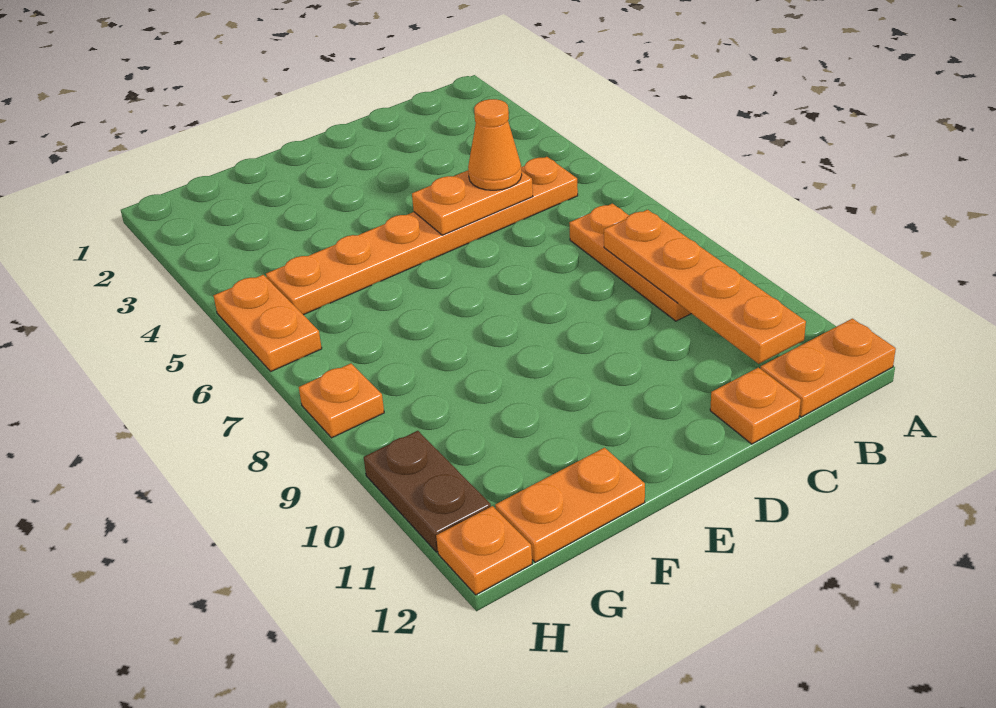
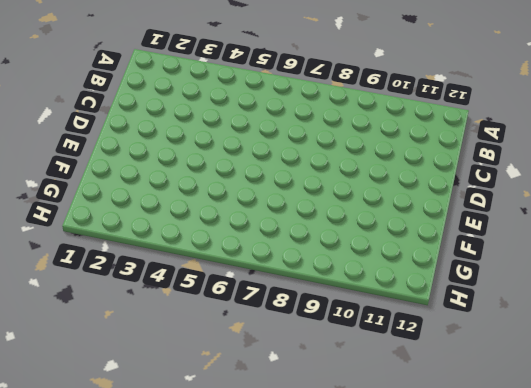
none -> orange 1x2 plate [760,319,896,417]
none -> orange 1x6 plate [266,157,578,315]
none -> orange 1x3 plate [569,204,691,321]

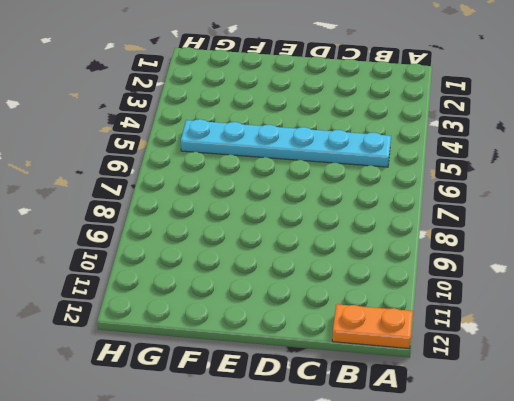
cyan 1x6 plate [181,119,391,167] -> orange 1x6 plate [266,157,578,315]
none -> orange 1x3 plate [569,204,691,321]
none -> orange 1x1 plate [710,368,801,444]
none -> orange 1x2 plate [495,448,645,562]

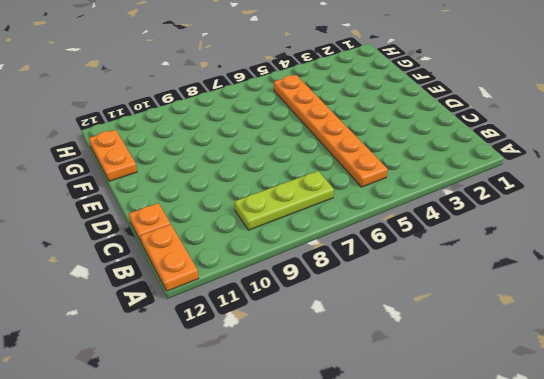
lime 1x3 plate [234,171,334,230] -> orange 1x3 plate [569,204,691,321]
none -> orange 1x2 plate [213,275,322,371]
none -> orange 1x1 plate [299,363,384,438]
none -> brown 1x2 plate [364,431,491,552]

